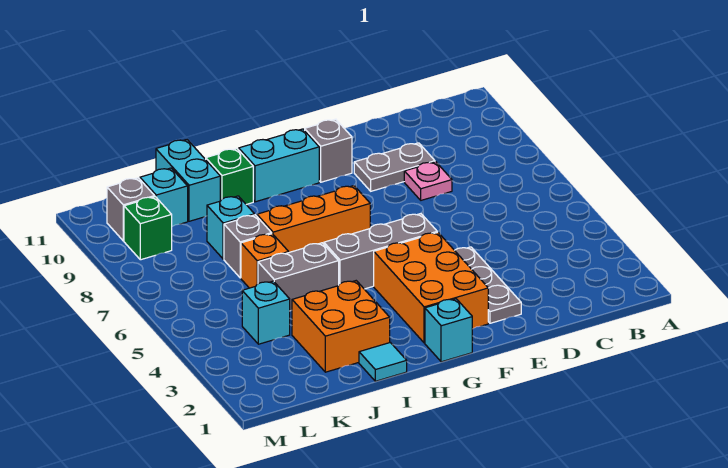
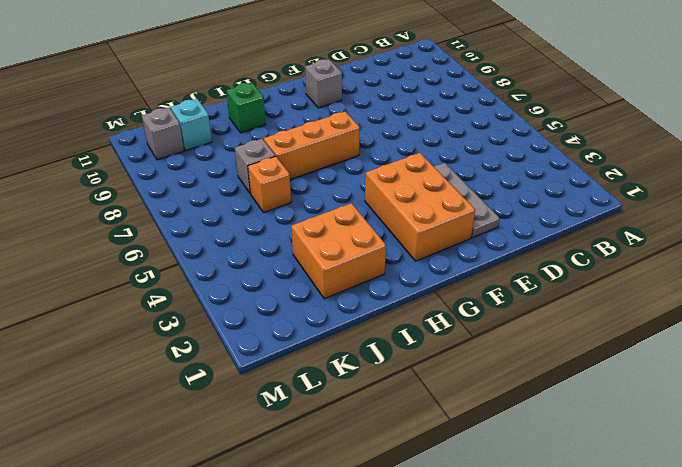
none -> pink 1x1 plate [404,162,452,200]
none -> grey 1x2 plate [354,143,435,191]
none -> grey 1x3 brick [324,214,437,289]

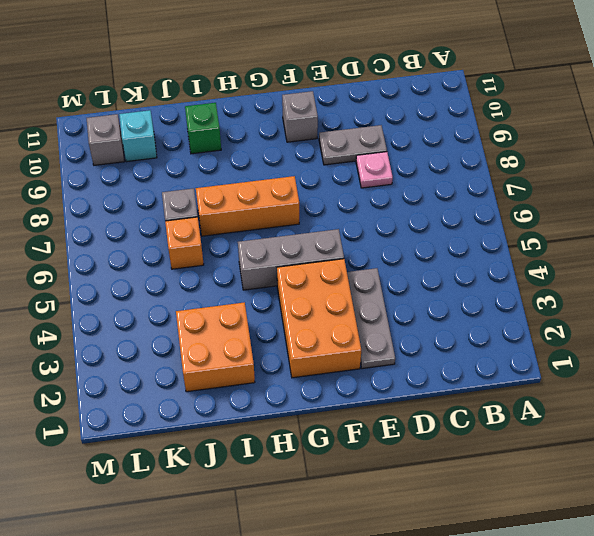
none -> cyan 1x1 brick [425,299,472,362]
none -> cyan 1x2 brick [239,129,319,202]
none -> cyan 1x1 tile [359,343,407,381]

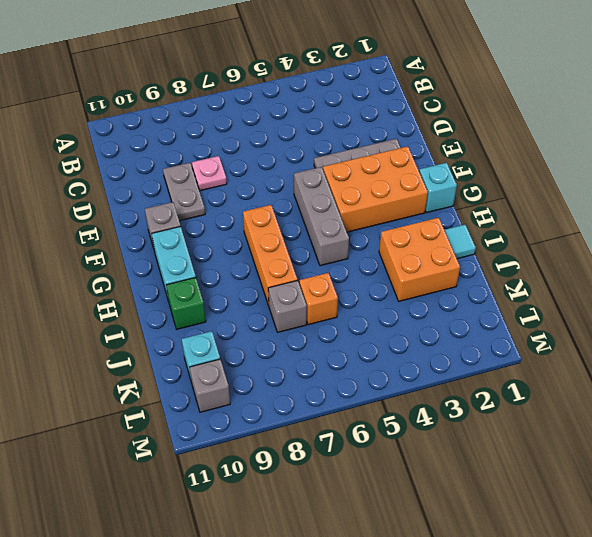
none -> grey 1x2 brick [258,243,339,311]
none -> cyan 1x1 brick [207,196,254,259]
none -> cyan 1x2 brick [156,140,220,221]

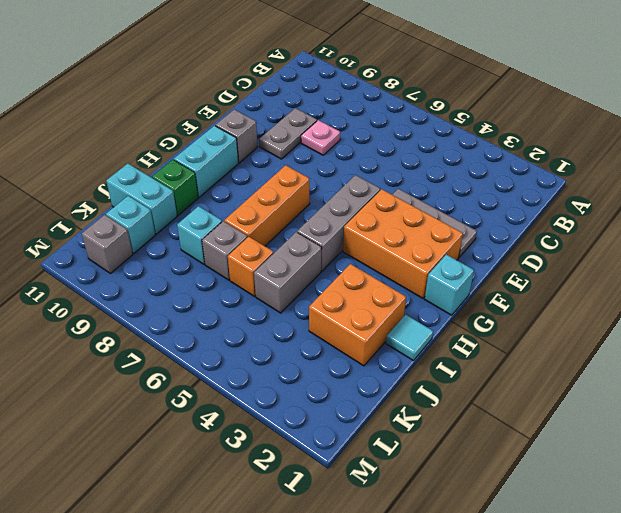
none -> cyan 1x1 brick [242,281,290,344]
none -> green 1x1 brick [124,197,172,260]

